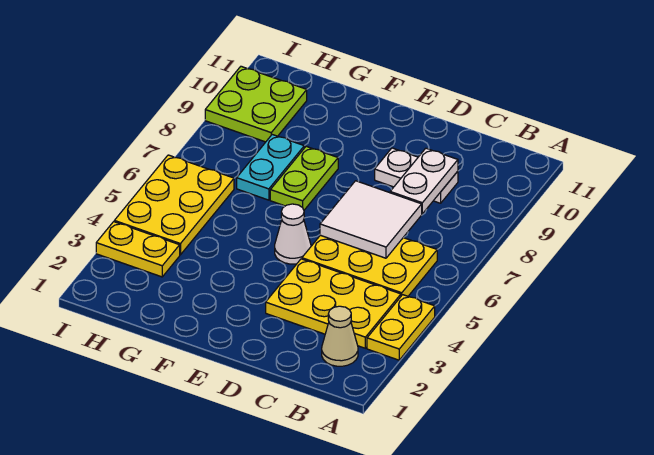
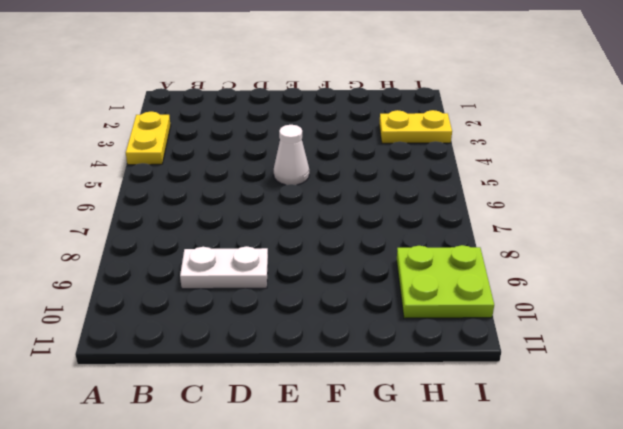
none -> tan 1x1 cone [322,306,358,366]
none -> yellow 2x3 plate [266,259,401,348]
none -> yellow 2x3 plate [302,235,437,296]

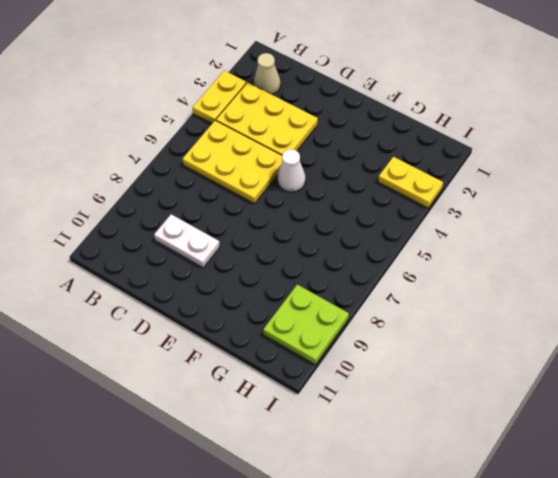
none -> lime 1x2 plate [270,146,338,210]
none -> cyan 1x2 plate [237,135,304,200]
none -> yellow 2x3 plate [114,155,234,255]

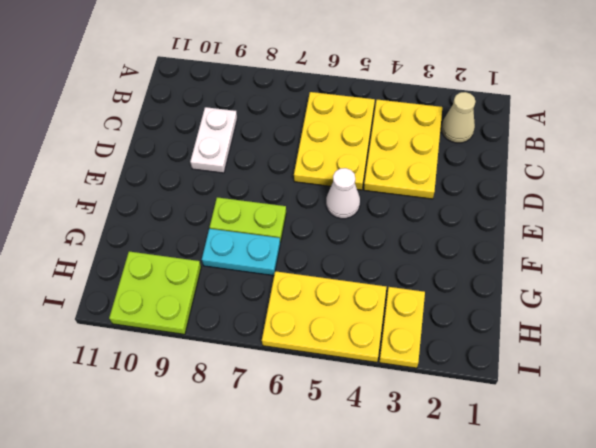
none -> yellow 1x2 plate [367,295,435,360]
none -> white 2x2 tile [320,181,422,258]
none -> white 1x2 plate [390,148,458,214]

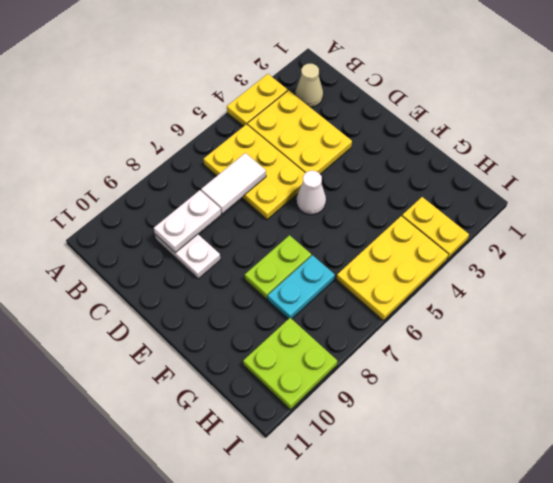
white 1x2 tile [201,153,266,213] -> white 2x2 tile [320,181,422,258]

